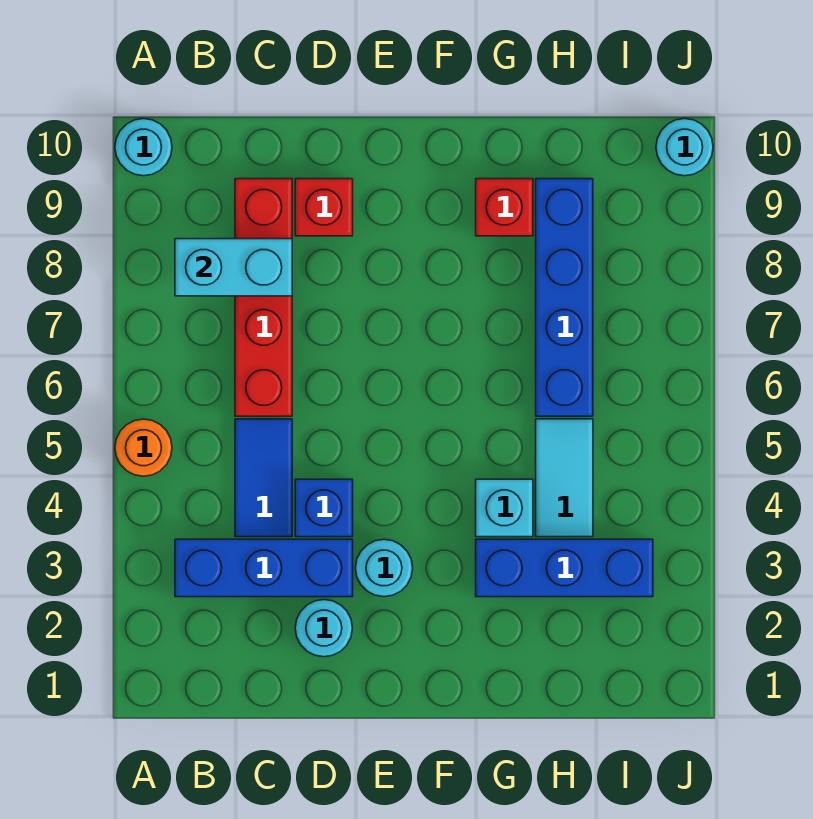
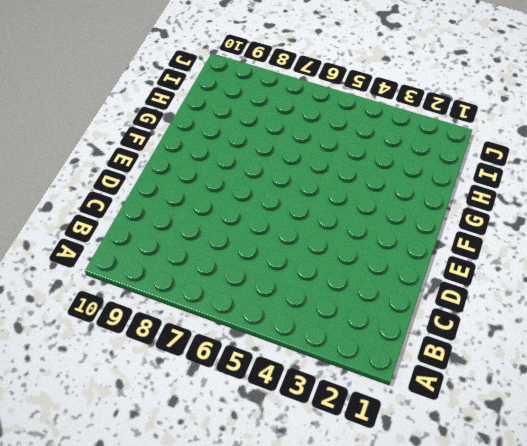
none -> orange 1x1 round brick [115,419,172,476]
none -> cyan 1x1 round brick [115,119,172,176]
none -> blue 1x3 brick [175,539,353,597]

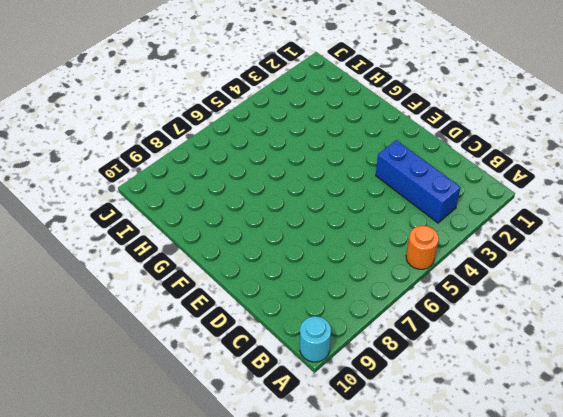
none -> blue 1x2 tile [235,419,292,537]
none -> red 1x4 brick [235,179,292,416]
none -> cyan 1x1 round brick [295,600,352,657]

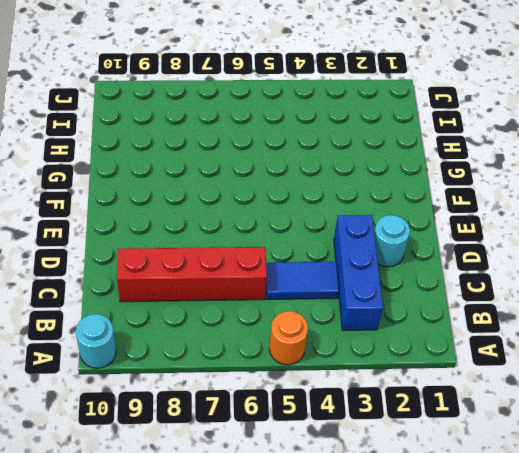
none -> blue 1x1 brick [295,479,353,537]
none -> red 1x1 brick [295,179,353,236]
none -> cyan 1x1 round brick [355,539,413,597]

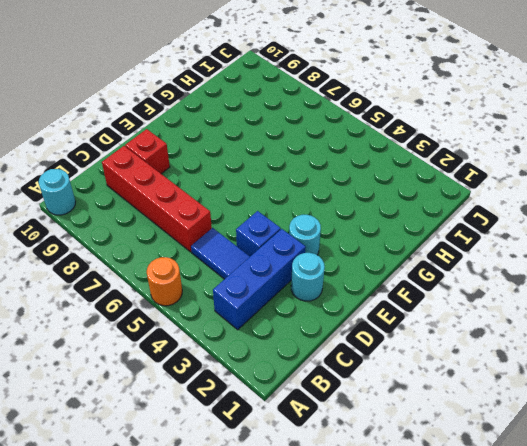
none -> blue 1x3 brick [476,539,653,597]
none -> cyan 1x1 brick [476,479,533,537]
none -> red 1x1 brick [476,179,533,236]

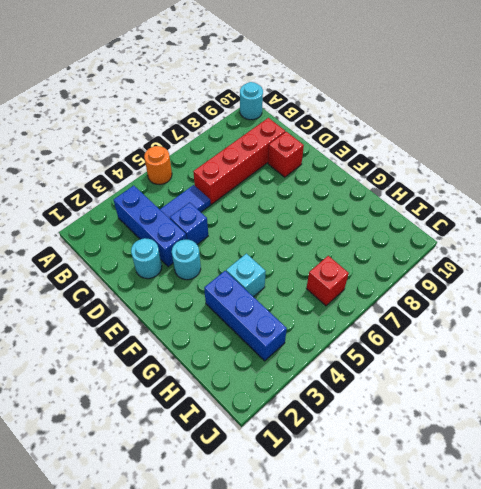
red 1x1 brick [306,256,349,306] -> red 1x1 brick moved to [476,179,533,236]
none -> cyan 1x2 tile [536,419,593,537]
none -> blue 1x4 brick [536,179,593,416]
none -> cyan 1x1 round brick [656,119,713,176]

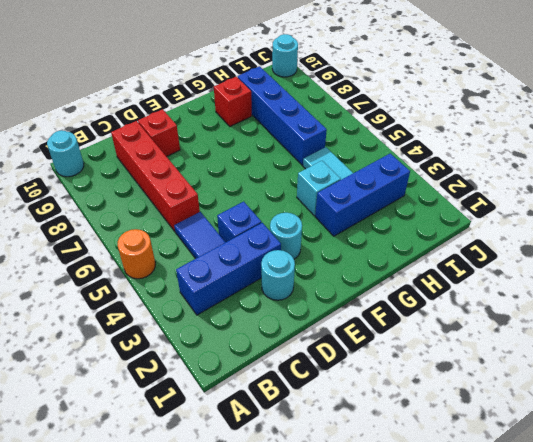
none -> cyan 1x2 brick [175,239,292,296]

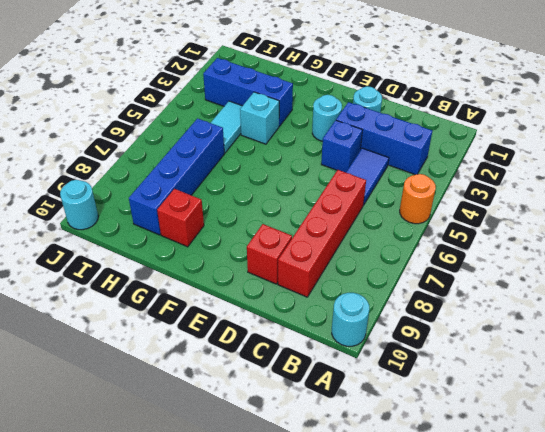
none -> cyan 1x2 brick [175,239,292,296]

